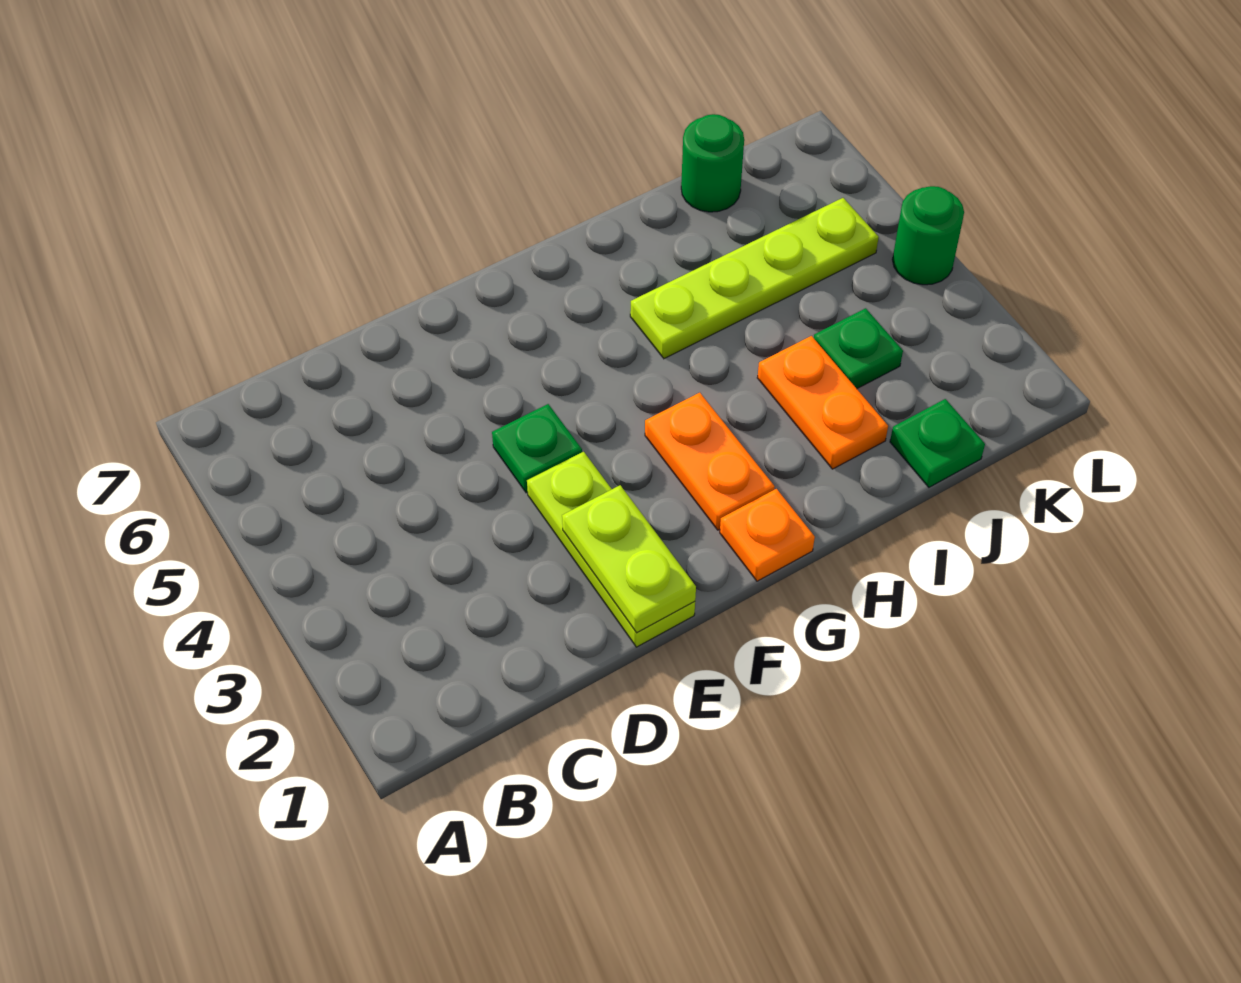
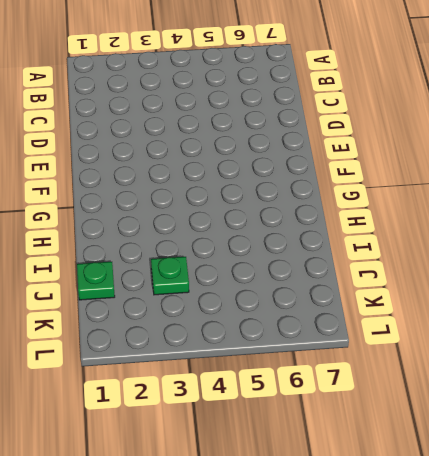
none -> lime 1x3 plate [527,452,695,647]
none -> green 1x1 plate [492,404,582,493]

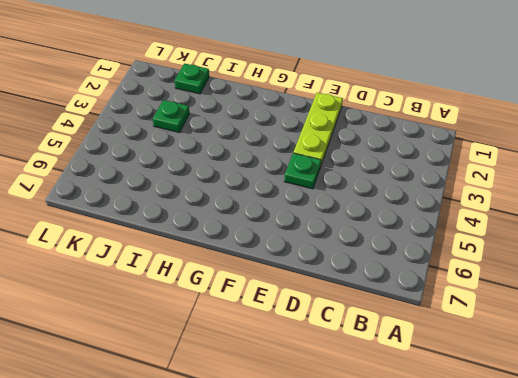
none -> orange 1x1 plate [720,489,815,581]
none -> orange 1x2 plate [645,393,775,530]

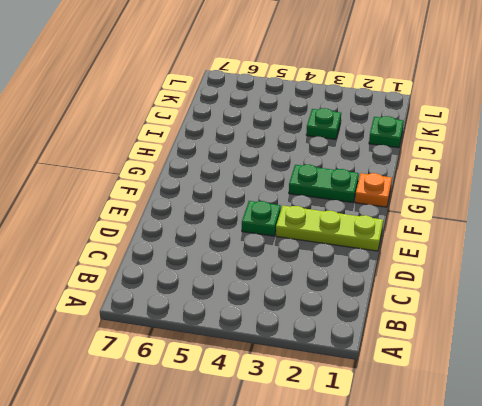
green 1x2 plate [289,164,359,203] -> orange 1x2 plate [645,393,775,530]
none -> lime 1x4 plate [630,198,879,359]
none -> orange 1x2 plate [757,336,888,469]

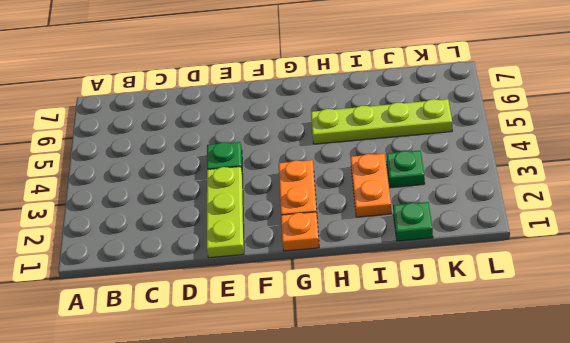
none -> green 1x1 round brick [681,114,744,212]
none -> green 1x1 round brick [892,186,964,285]

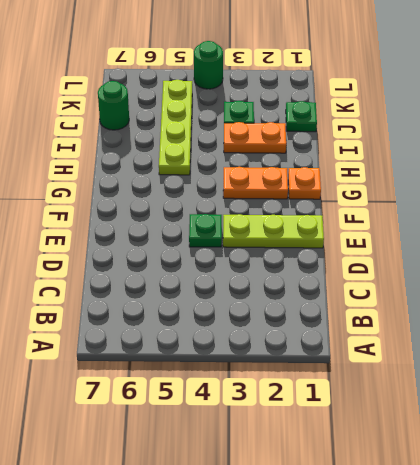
none -> lime 1x2 plate [562,485,696,633]

